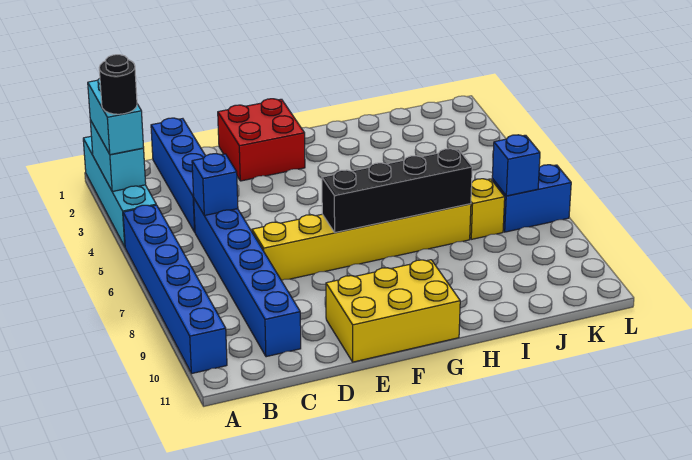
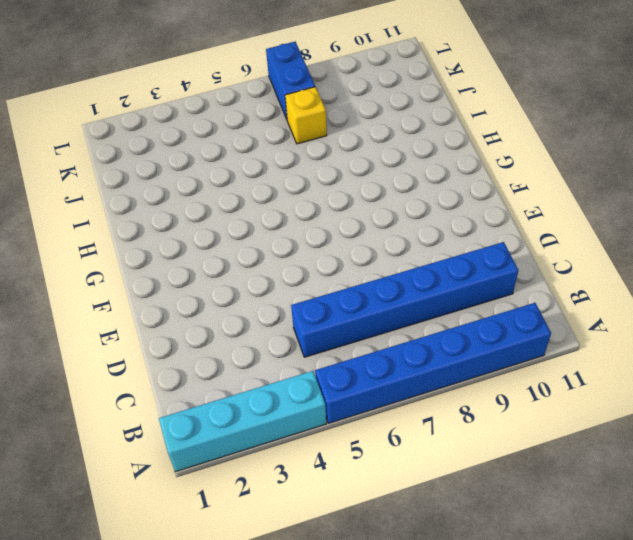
none -> blue 1x4 brick [151,118,205,232]
none -> yellow 1x6 brick [252,204,471,281]
none -> red 2x2 brick [218,99,305,181]

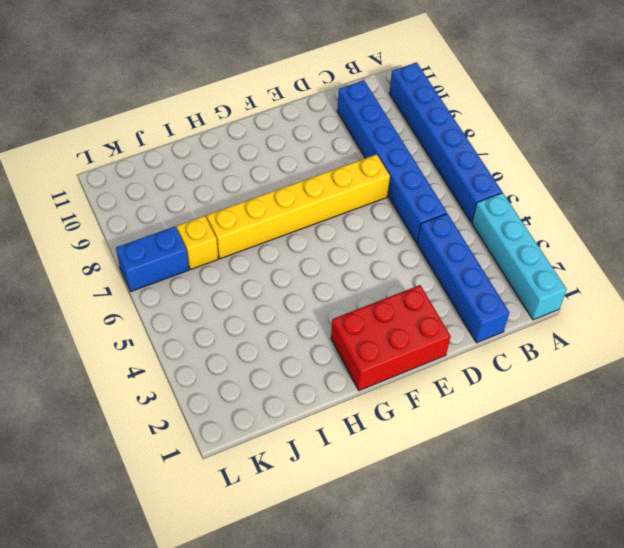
red 2x3 brick [331,285,451,391] -> red 2x2 brick [218,99,305,181]
none -> yellow 2x3 brick [326,260,460,362]
none -> cyan 1x2 brick [90,120,146,192]
none -> blue 1x1 brick [192,154,238,215]

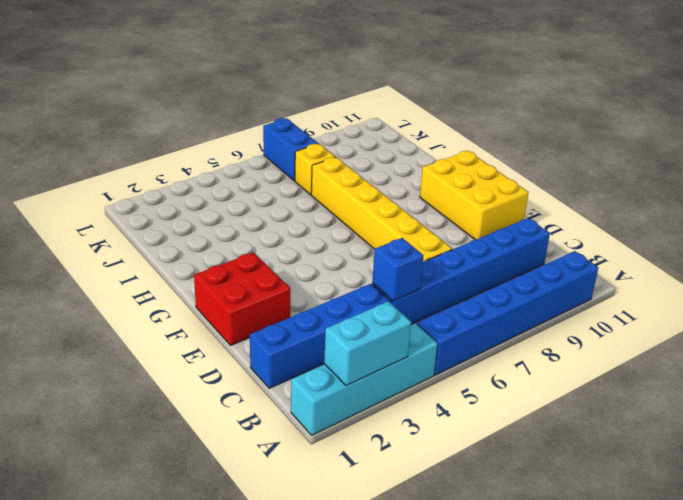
none -> black 1x4 brick [322,149,472,233]
none -> blue 1x1 brick [492,135,540,196]
none -> cyan 1x2 brick [88,79,144,155]

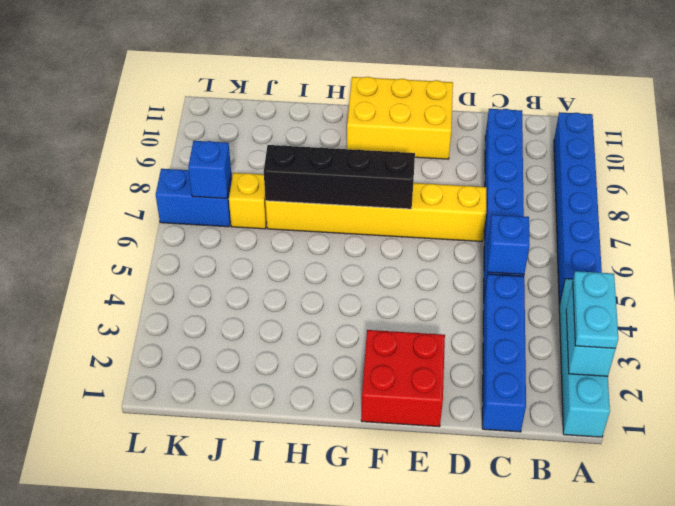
cyan 1x2 plate [573,271,618,349] -> cyan 1x2 brick [88,79,144,155]
none -> black 1x1 round brick [99,55,137,114]

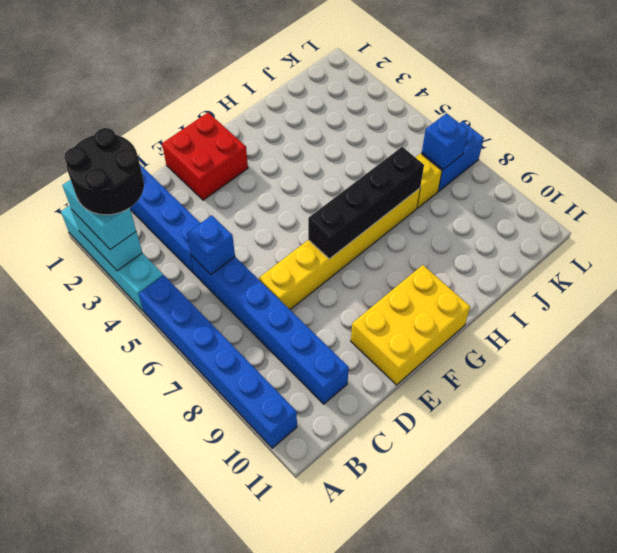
black 2x2 round brick [64,128,144,215] -> black 1x1 round brick [99,55,137,114]

